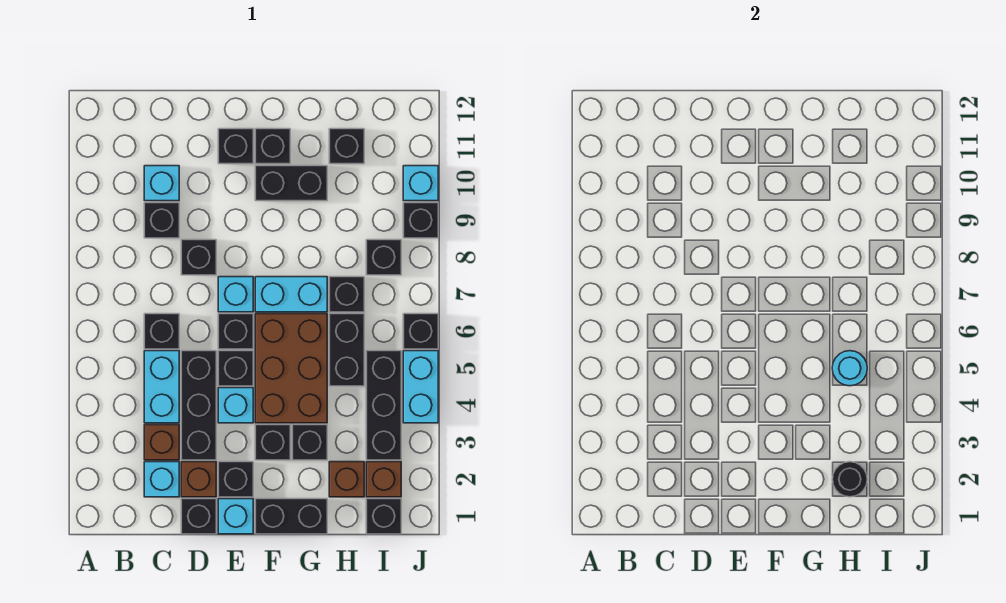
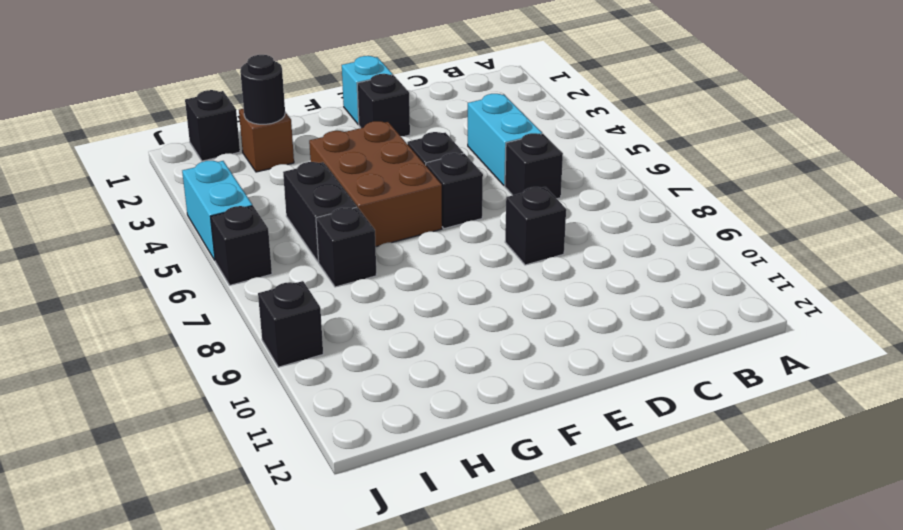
none -> cyan 1x1 brick [144,462,179,497]
none -> brown 1x1 brick [144,425,179,460]
none -> black 1x1 brick [144,203,179,238]
none -> cyan 1x1 brick [144,166,179,201]

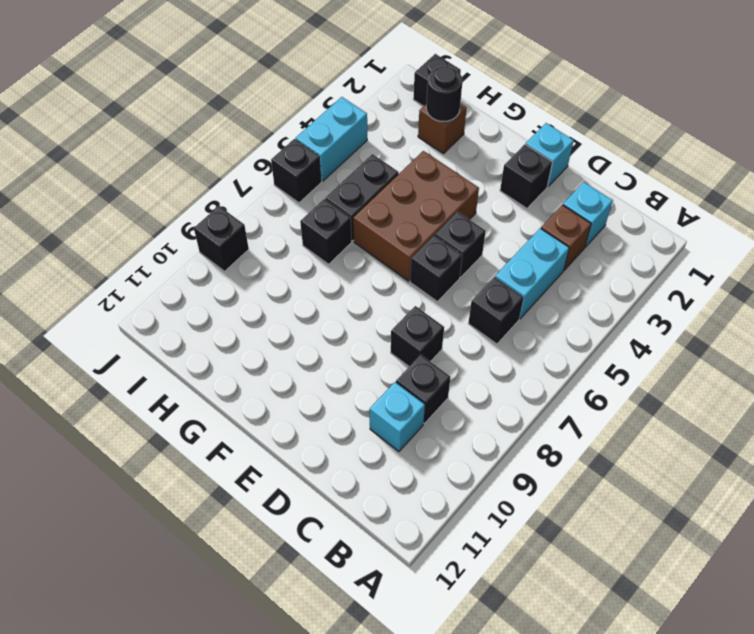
none -> black 1x1 brick [181,499,216,534]
none -> brown 1x1 brick [181,462,216,497]
none -> black 1x3 brick [181,351,216,460]
none -> cyan 1x1 brick [218,388,253,423]

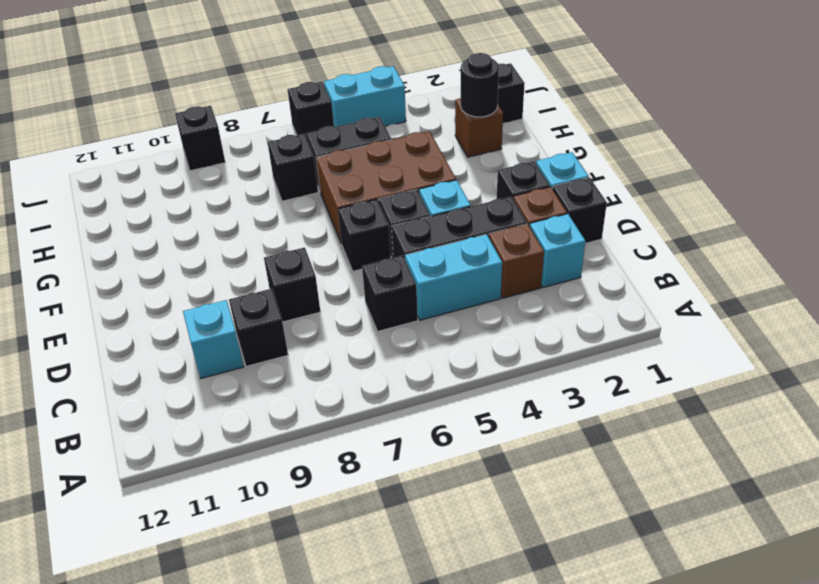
none -> cyan 1x1 brick [218,277,253,312]
none -> black 1x1 brick [218,129,253,164]
none -> black 1x2 brick [255,499,327,534]
none -> black 1x1 brick [255,425,290,460]

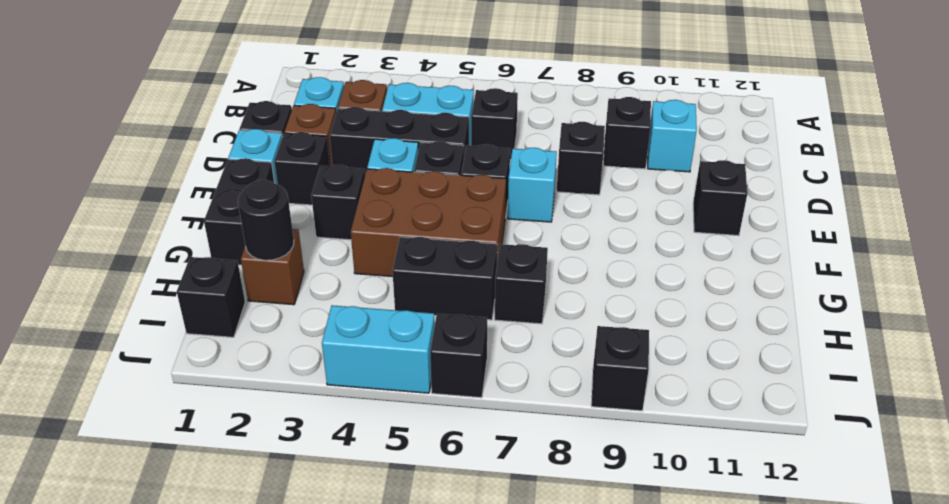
none -> cyan 1x2 brick [255,277,327,312]
none -> black 1x2 brick [255,166,327,201]
none -> black 1x1 brick [255,129,290,164]
none -> black 1x1 brick [292,425,327,460]

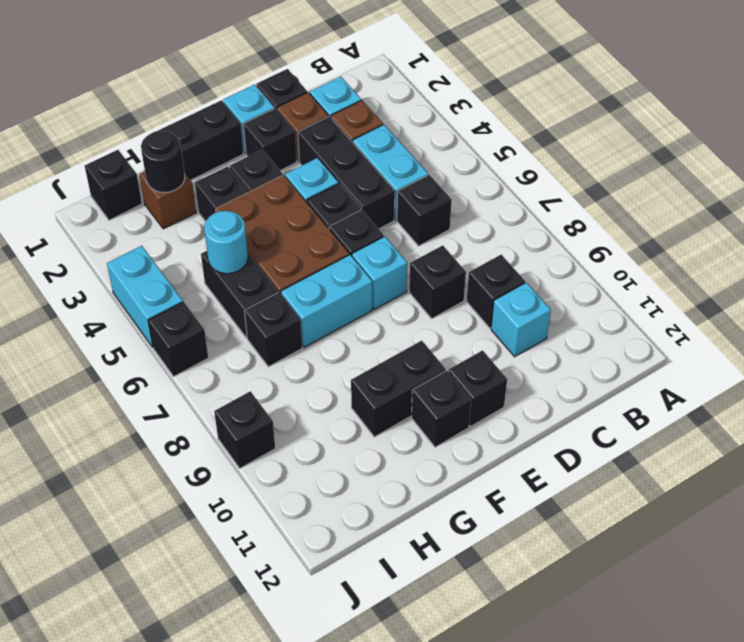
none -> black 1x1 brick [329,129,364,164]
none -> brown 1x1 brick [366,462,401,497]
none -> black 1x3 brick [366,351,401,460]
none -> black 1x1 brick [366,240,401,275]

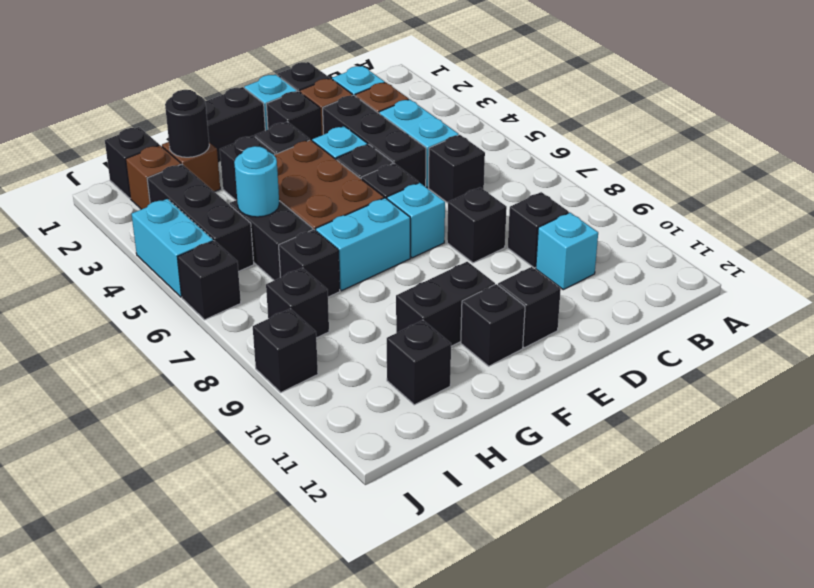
none -> cyan 1x1 brick [403,166,438,201]

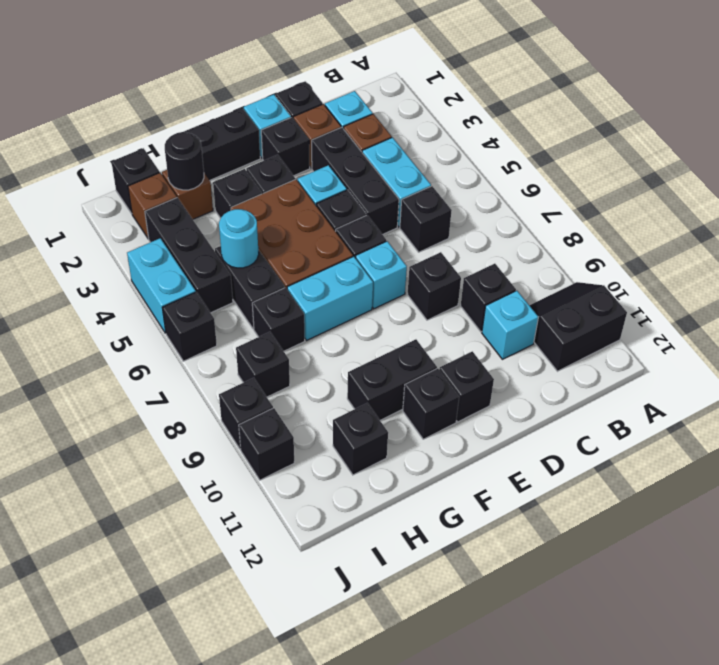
black 2x2 slope [529,282,627,371] -> none
black 1x1 brick [239,408,294,480] -> cyan 1x1 brick [403,166,438,201]

